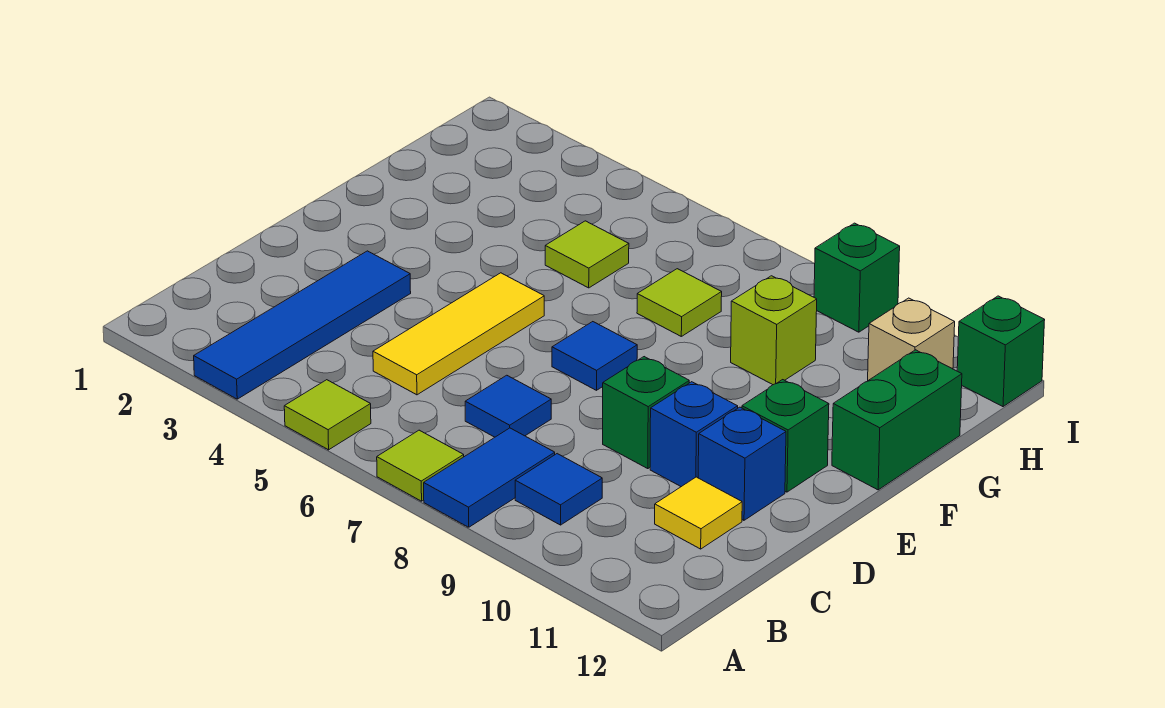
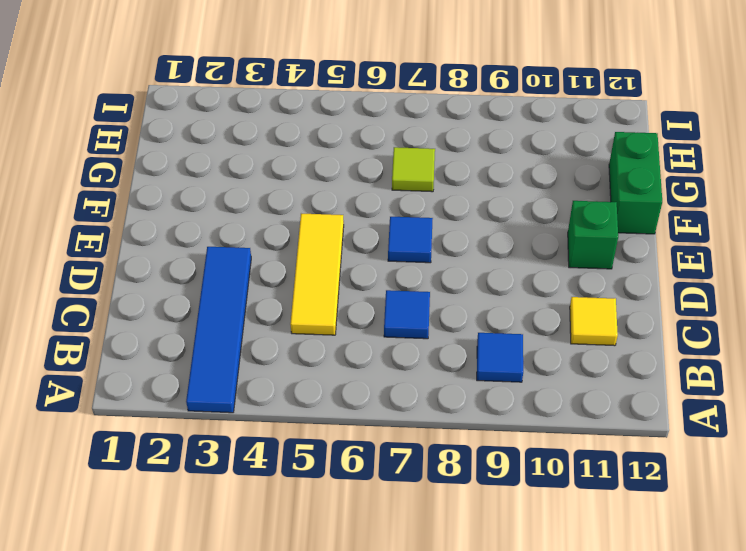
none -> lime 1x1 tile [284,380,371,450]
none -> lime 1x1 tile [377,430,464,501]
none -> blue 1x2 tile [424,428,555,527]

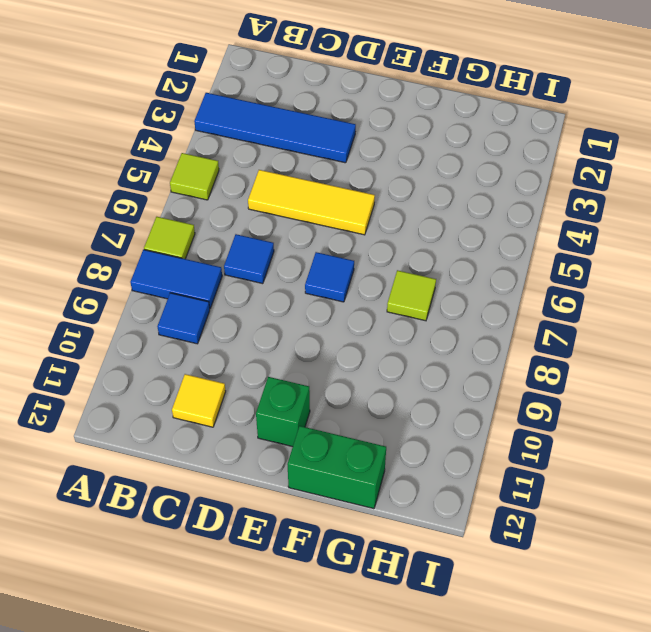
none -> green 1x1 brick [603,357,689,469]
none -> blue 1x1 brick [650,382,738,487]
none -> blue 1x1 brick [698,407,786,520]

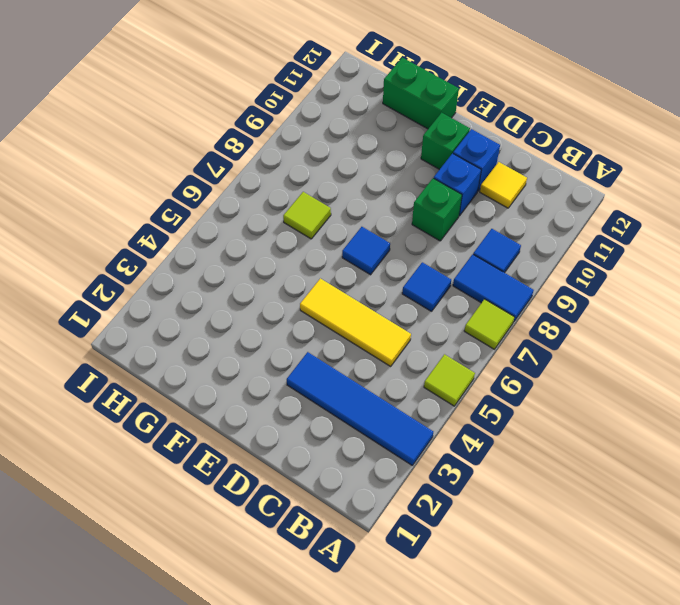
none -> lime 1x1 tile [545,221,629,288]
none -> lime 1x1 brick [731,276,817,385]
none -> tan 1x1 brick [868,298,955,380]

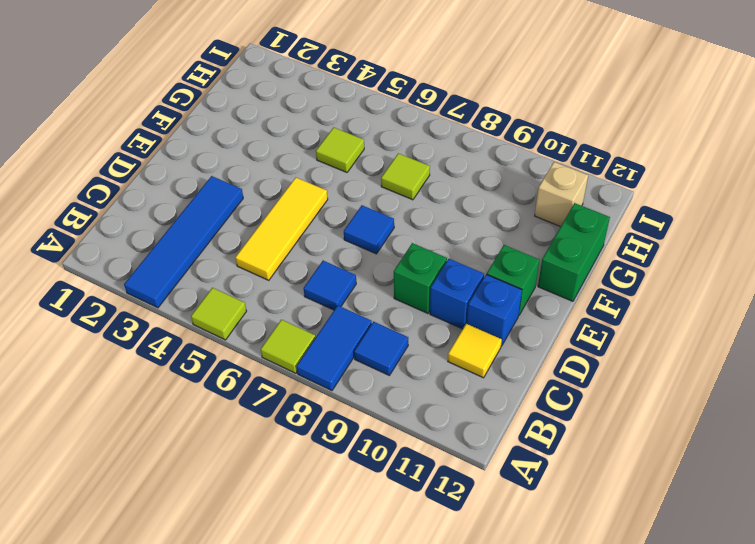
none -> lime 1x1 brick [731,276,817,385]
none -> green 1x1 brick [814,223,900,332]
none -> green 1x1 brick [957,296,1045,407]

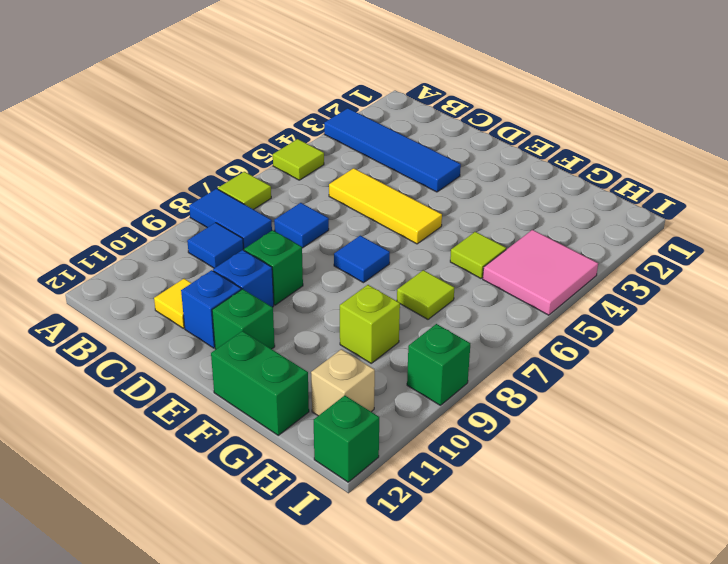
pink 2x2 tile [483,230,598,315] -> none

